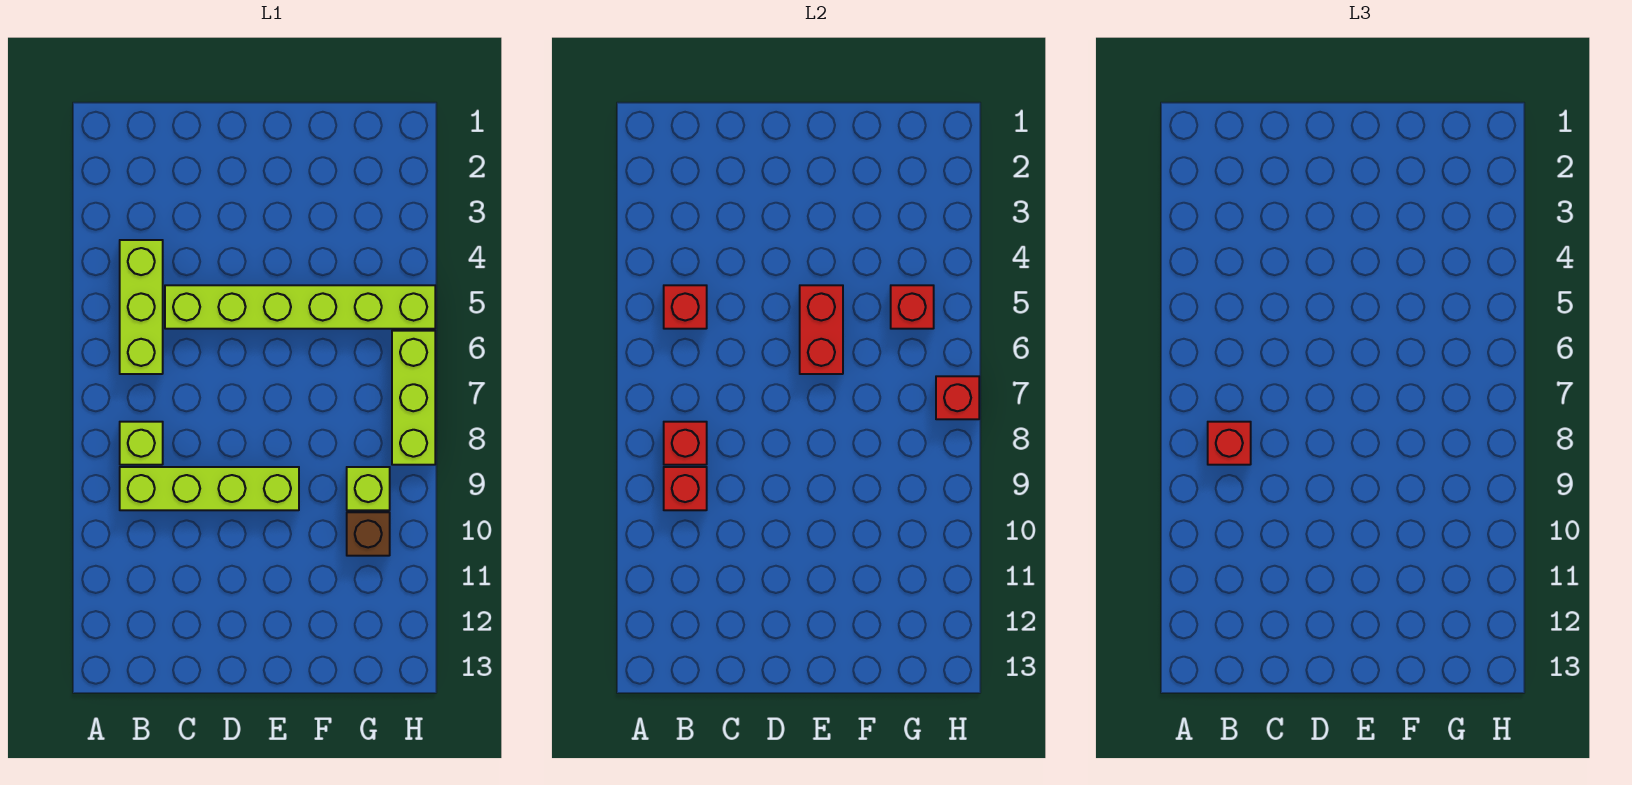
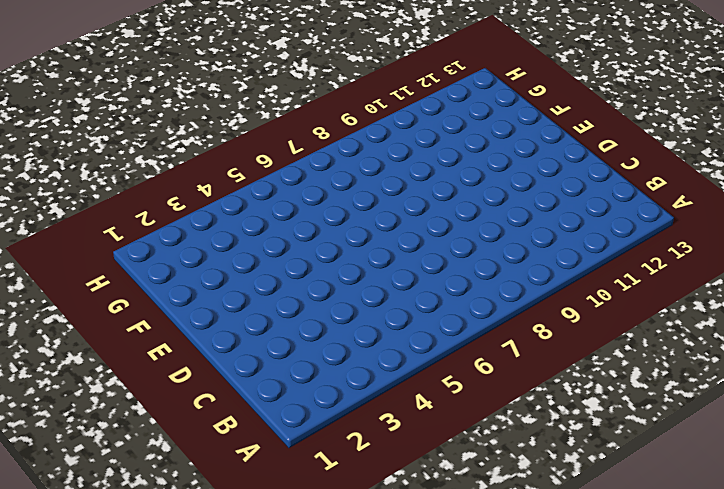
none -> lime 1x3 brick [120,240,163,374]
none -> lime 1x1 brick [120,422,163,465]
none -> lime 1x4 brick [120,467,299,510]

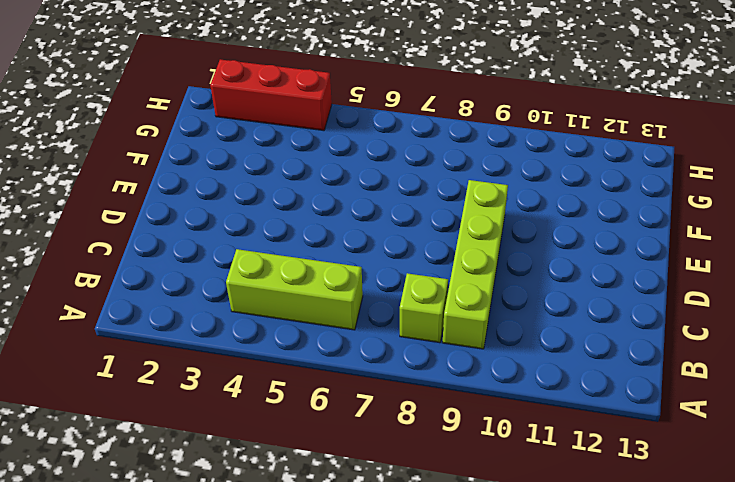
red 1x3 brick [210,59,332,131] -> none
none -> lime 1x6 brick [165,285,435,329]
none -> lime 1x1 brick [347,467,390,510]
none -> brown 1x1 brick [347,512,390,556]

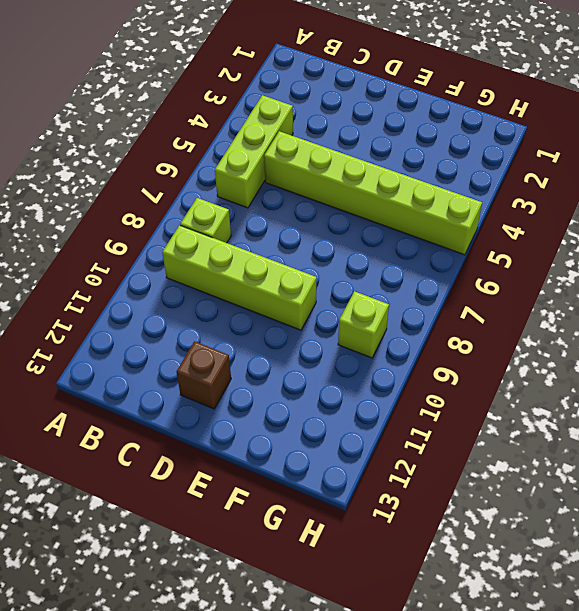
brown 1x1 brick [177,341,231,409] -> brown 1x1 brick moved to [347,512,390,556]
none -> lime 1x3 brick [392,331,435,465]
none -> red 1x1 brick [664,285,707,329]
none -> red 1x1 brick [664,422,707,465]

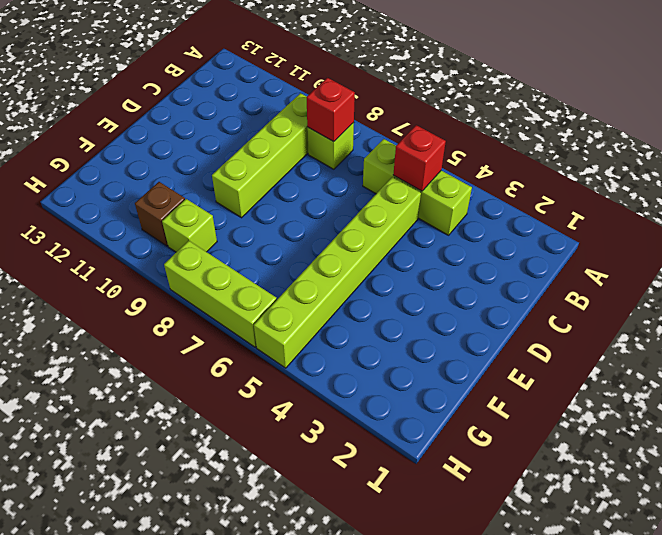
none -> red 1x1 brick [664,467,707,510]
none -> red 1x2 brick [800,285,843,374]
none -> red 1x1 brick [891,285,934,329]

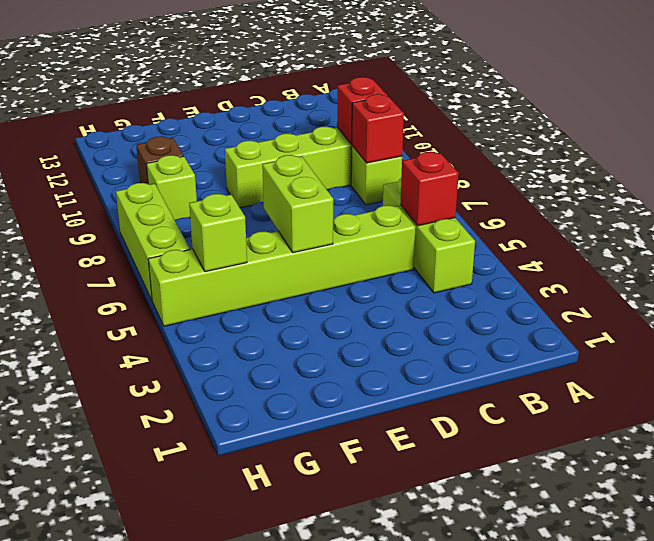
lime 1x2 brick [262,155,333,253] -> red 1x2 brick [800,285,843,374]
lime 1x1 brick [189,194,247,272] -> red 1x1 brick [891,285,934,329]
none -> red 1x1 brick [936,376,979,419]
none -> red 1x1 brick [1208,422,1251,465]

